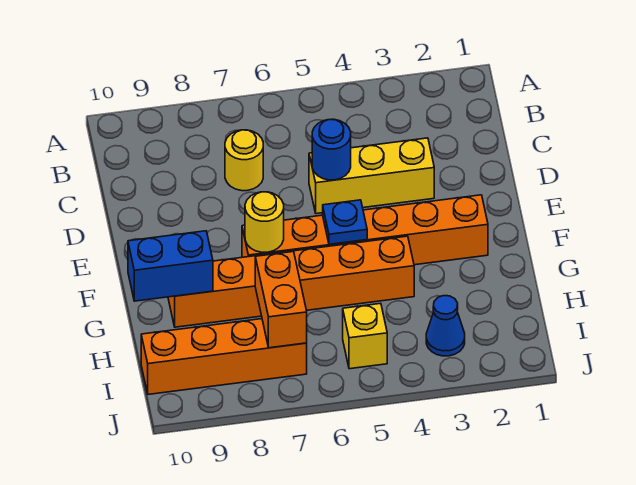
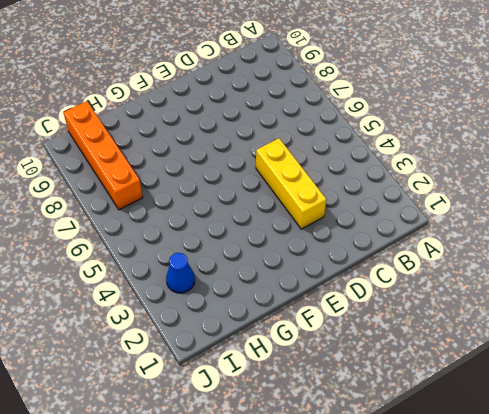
none -> yellow 1x1 round brick [225,130,263,191]
none -> orange 1x6 brick [242,195,488,265]
none -> orange 1x6 brick [168,236,414,327]

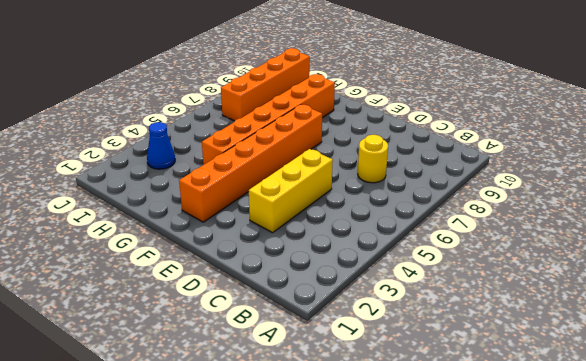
none -> yellow 1x1 brick [343,303,387,369]
none -> blue 1x1 round brick [312,119,351,180]
none -> blue 1x1 plate [323,200,367,244]

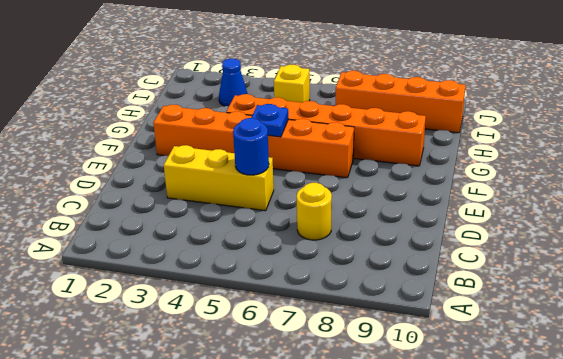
none -> yellow 1x1 round brick [245,192,284,252]
none -> blue 1x2 brick [128,231,213,301]
none -> orange 1x2 brick [255,252,307,348]

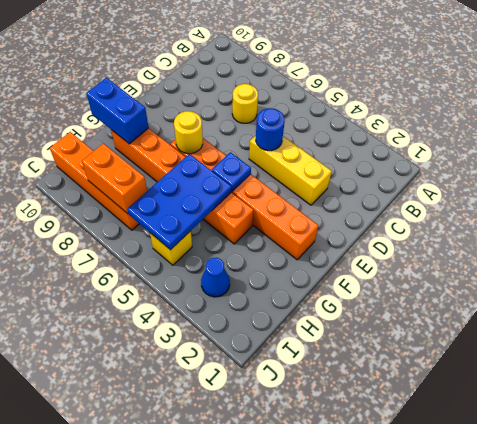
blue 2x3 plate [127,154,232,250] -> none
orange 1x2 brick [82,144,147,214] -> orange 1x2 brick turned to [255,252,307,348]

